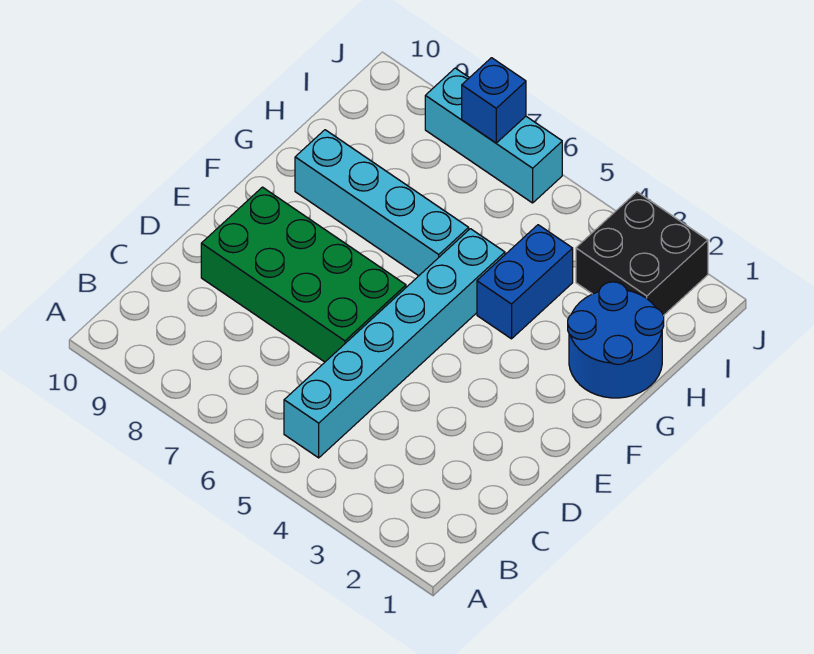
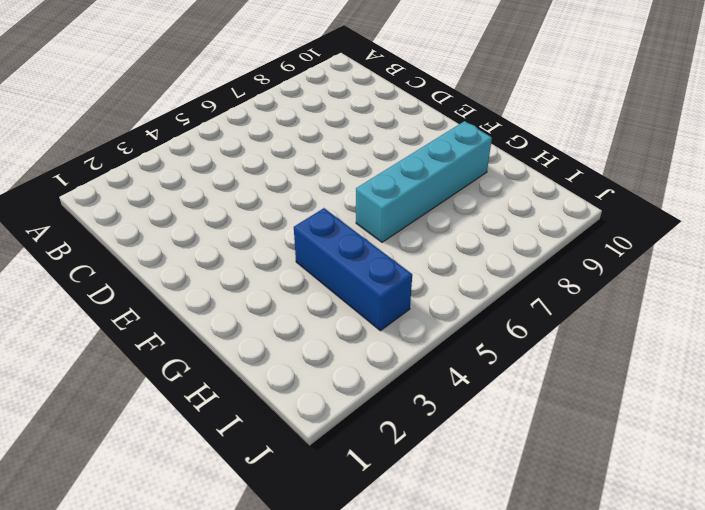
blue 1x3 brick [294,208,412,331] -> blue 1x2 brick [477,225,573,339]
none -> cyan 1x6 brick [284,229,505,458]
none -> green 2x4 brick [201,187,406,362]

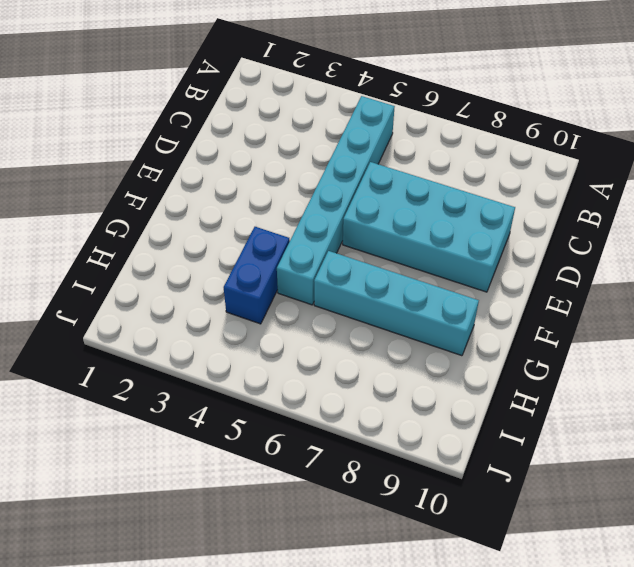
cyan 2x4 brick [343,162,515,292] -> green 2x4 brick [201,187,406,362]
none -> blue 2x2 round brick [568,282,664,398]
none -> black 2x2 brick [576,192,708,315]

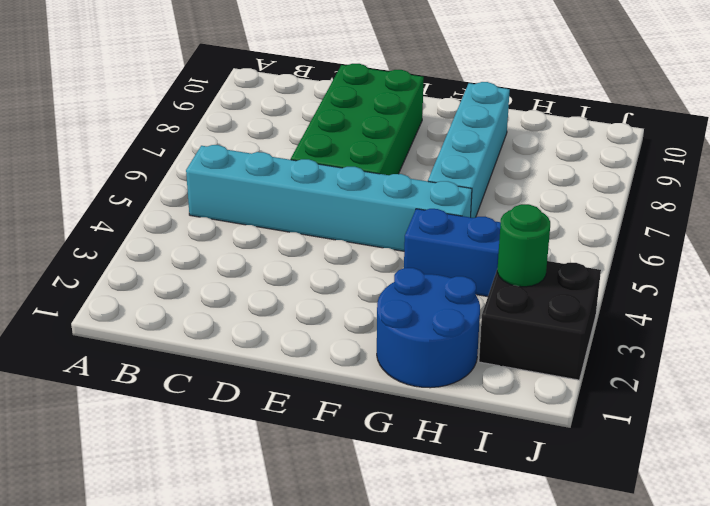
green 1x1 round brick [497,204,550,287] -> none
none -> cyan 1x3 brick [425,68,562,203]
none -> blue 1x1 brick [462,58,526,143]

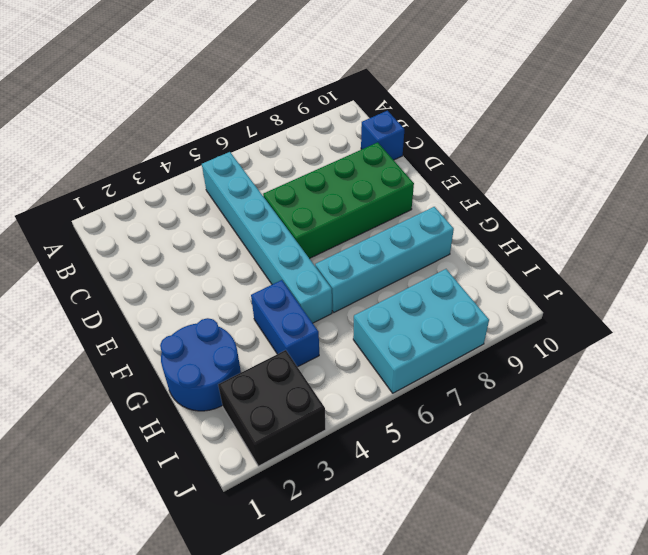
blue 1x1 brick [361,111,404,160] -> blue 1x1 brick moved to [462,58,526,143]
cyan 2x3 brick [353,269,489,393] -> cyan 1x3 brick [425,68,562,203]

